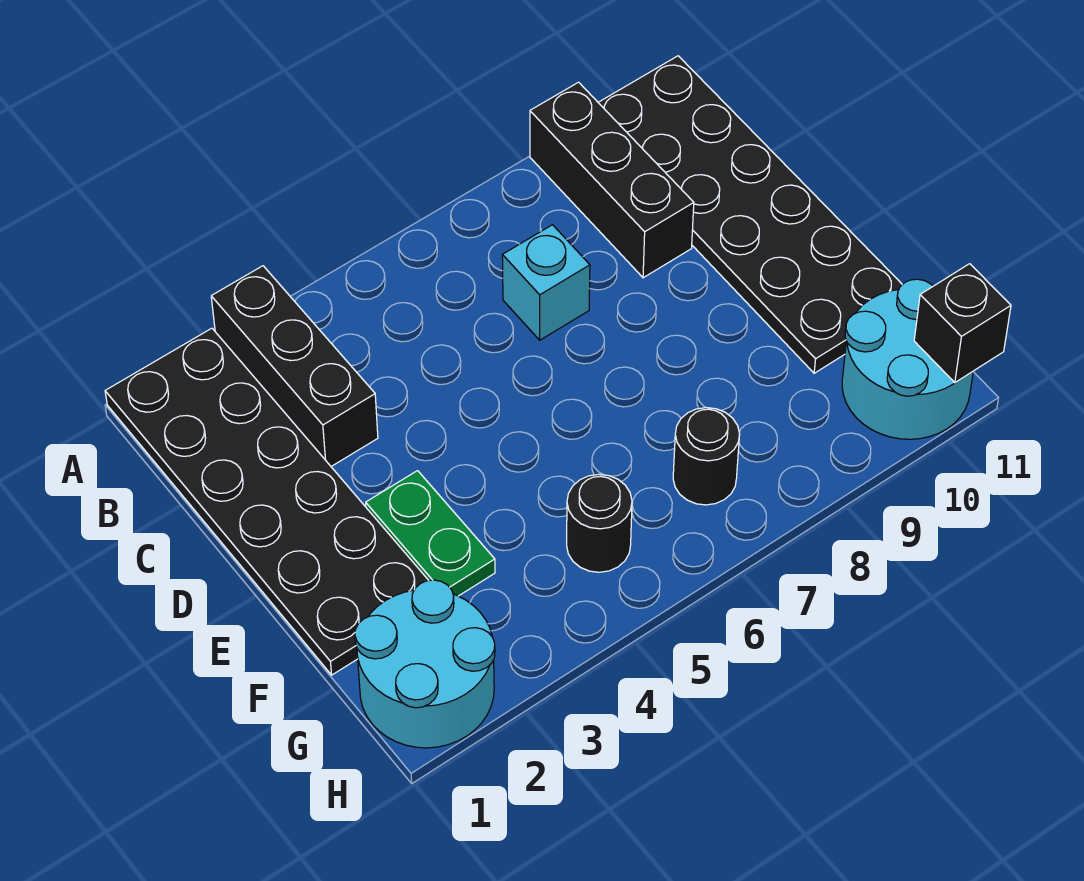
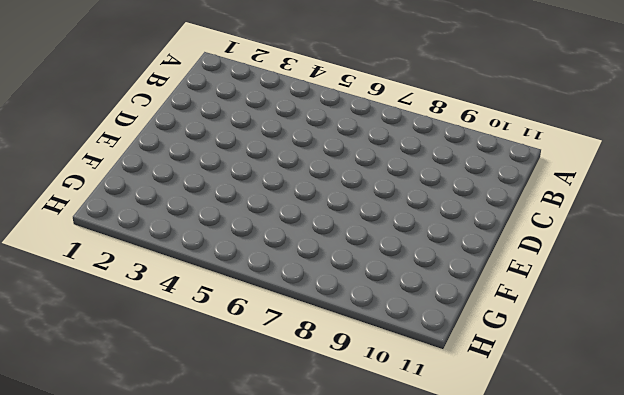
none -> black 2x6 plate [105,328,429,675]
none -> black 1x3 brick [211,266,378,466]

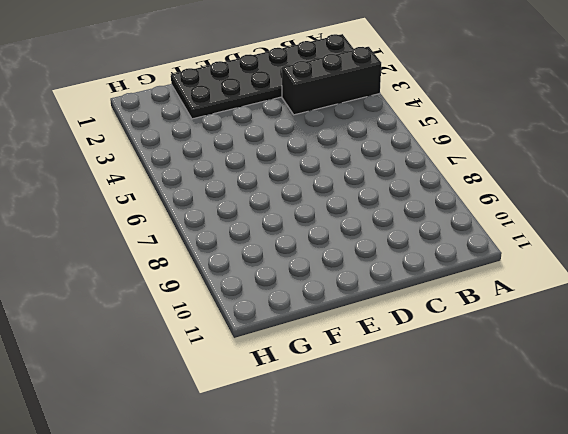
none -> black 1x3 brick [530,82,694,278]
none -> black 2x6 plate [598,56,902,373]

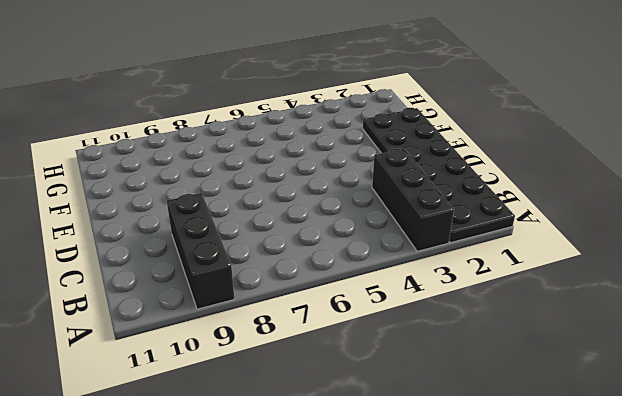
none -> black 2x6 plate [598,56,902,373]
none -> cyan 1x1 brick [502,225,590,340]

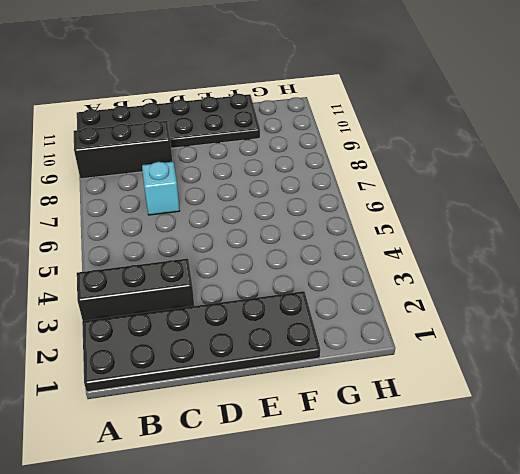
none -> green 1x2 plate [366,471,495,596]
none -> cyan 2x2 round brick [355,580,495,748]

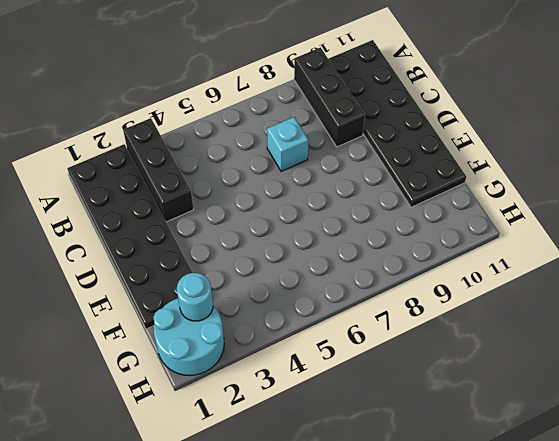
cyan 1x1 round brick [177,273,213,321] -> none
none -> green 1x2 plate [366,471,495,596]
none -> black 1x1 round brick [567,474,632,572]

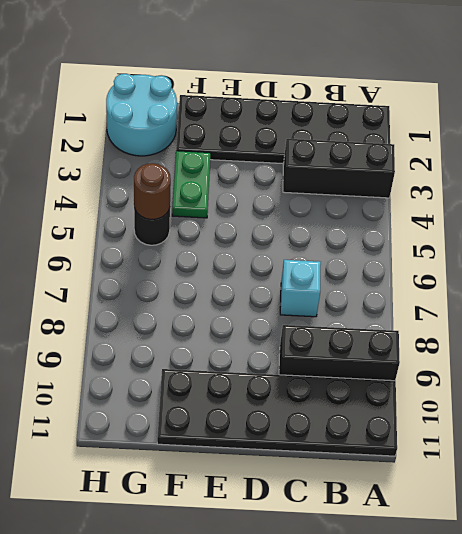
green 1x2 plate [172,151,211,218] -> green 1x2 plate turned to [366,471,495,596]
brown 1x1 round brick [134,163,171,220] -> none
none -> black 1x1 round brick [673,408,740,505]
none -> cyan 2x2 round brick [842,279,973,439]

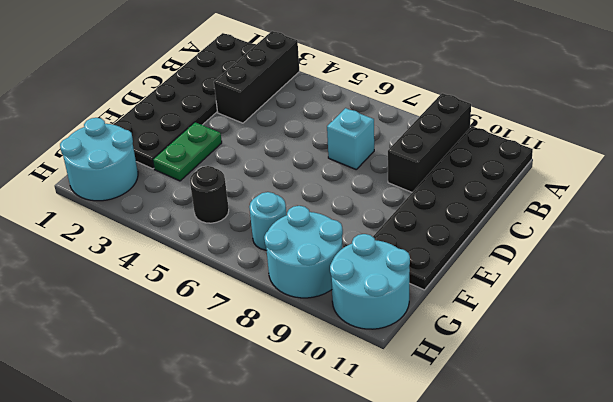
cyan 1x1 round brick [249,192,286,250] -> black 1x1 round brick [673,408,740,505]
cyan 2x2 round brick [264,206,343,298] -> none
none -> black 1x1 brick [914,264,1011,383]

